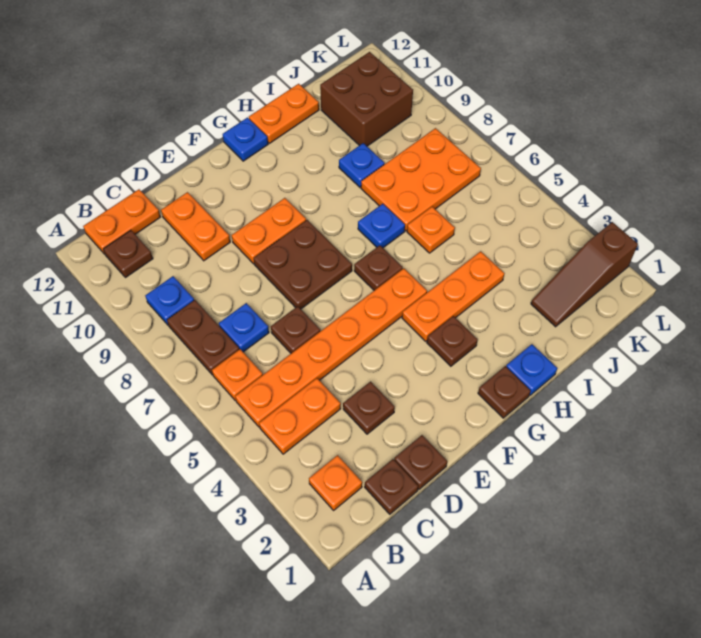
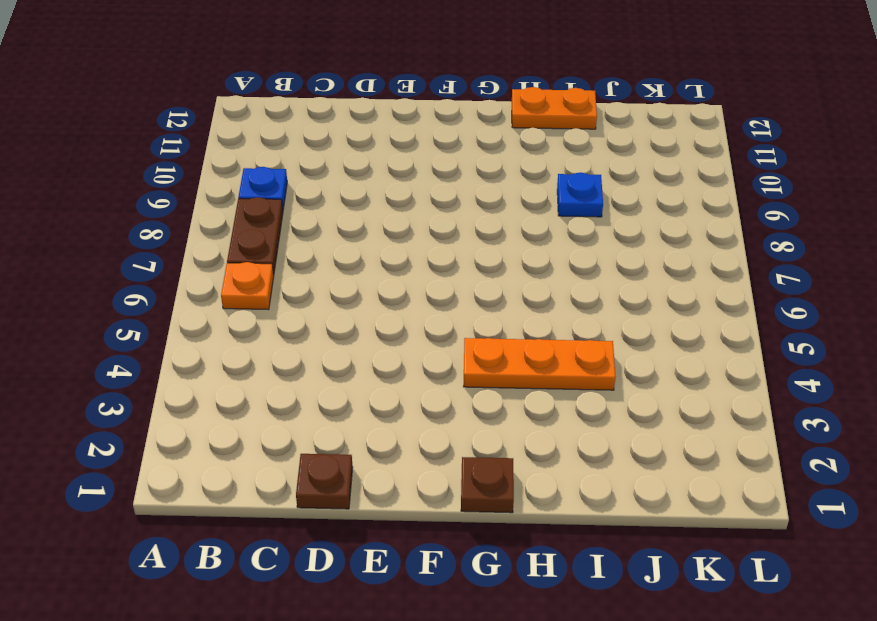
none -> orange 1x1 plate [309,455,362,510]
none -> orange 1x2 plate [259,378,341,454]
none -> orange 1x6 plate [235,268,427,427]

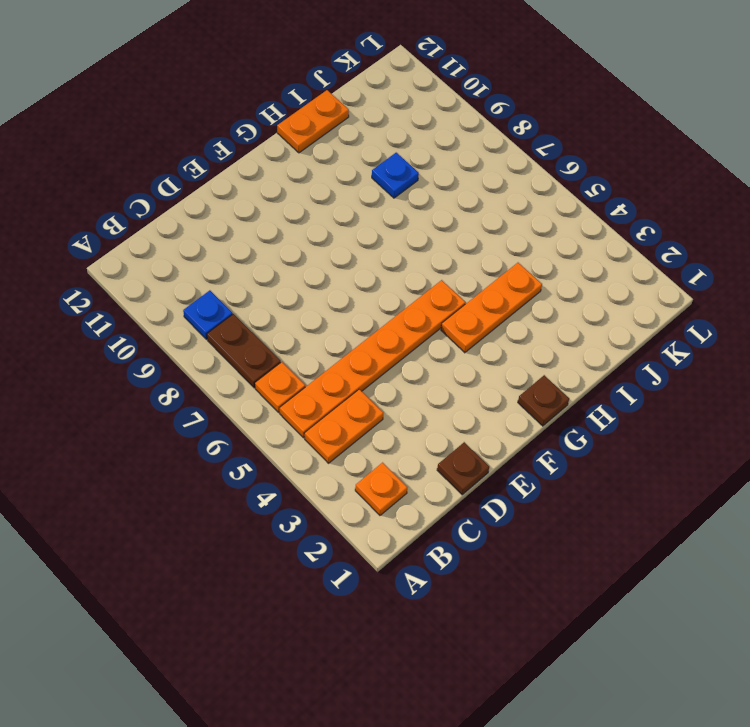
none -> brown 1x1 plate [104,230,153,278]
none -> orange 1x2 plate [83,189,160,254]
none -> brown 1x1 plate [365,459,418,514]

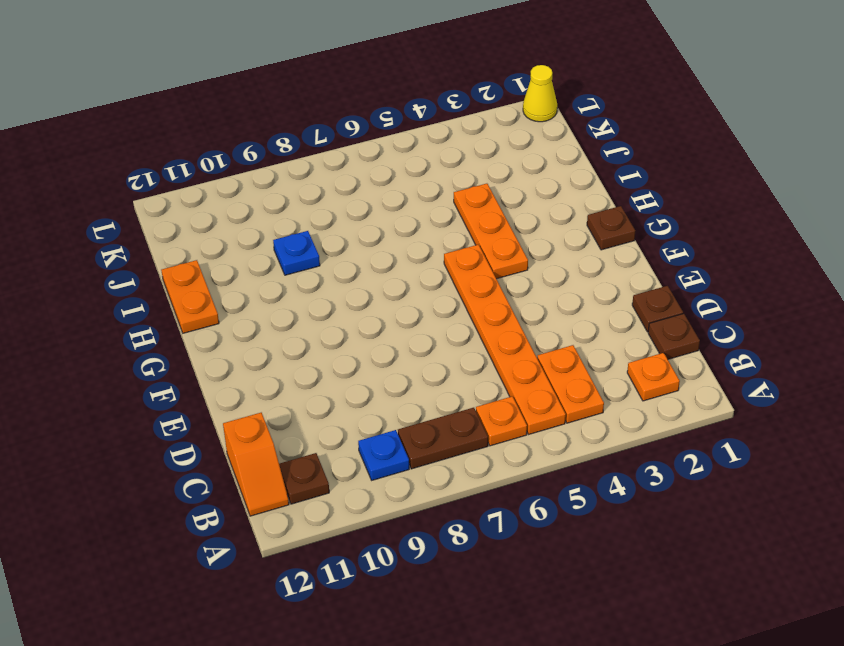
orange 1x2 slope [223,413,289,516] -> orange 1x2 plate [83,189,160,254]
yellow 1x1 cone [523,65,557,122] -> none
none -> blue 1x1 plate [219,303,269,352]
none -> brown 1x1 plate [343,382,395,434]
none -> brown 1x1 plate [271,306,320,353]

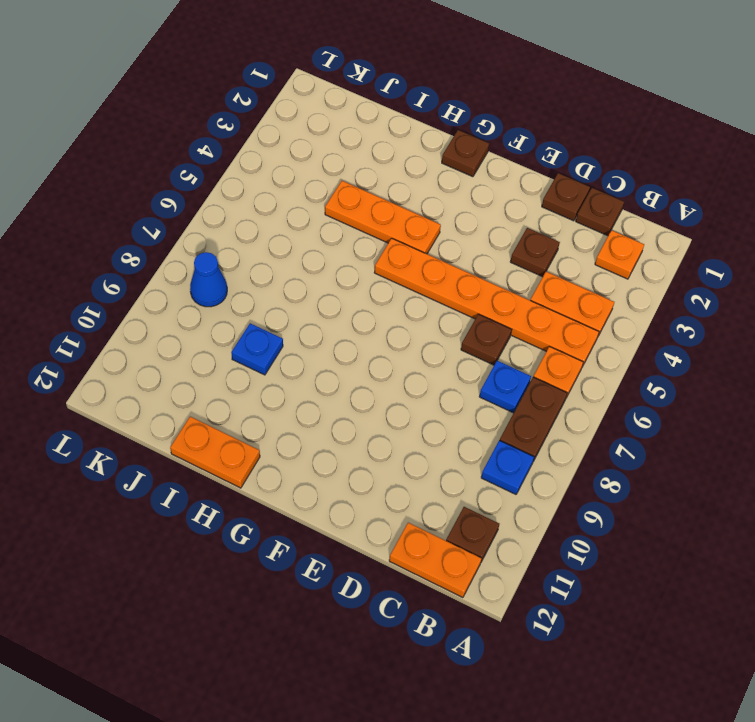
blue 1x1 cone [190,252,227,307] -> orange 2x3 plate [361,128,481,231]
none -> orange 1x2 plate [161,192,230,261]
none -> brown 2x2 plate [254,220,352,309]
none -> orange 1x2 plate [232,198,306,264]

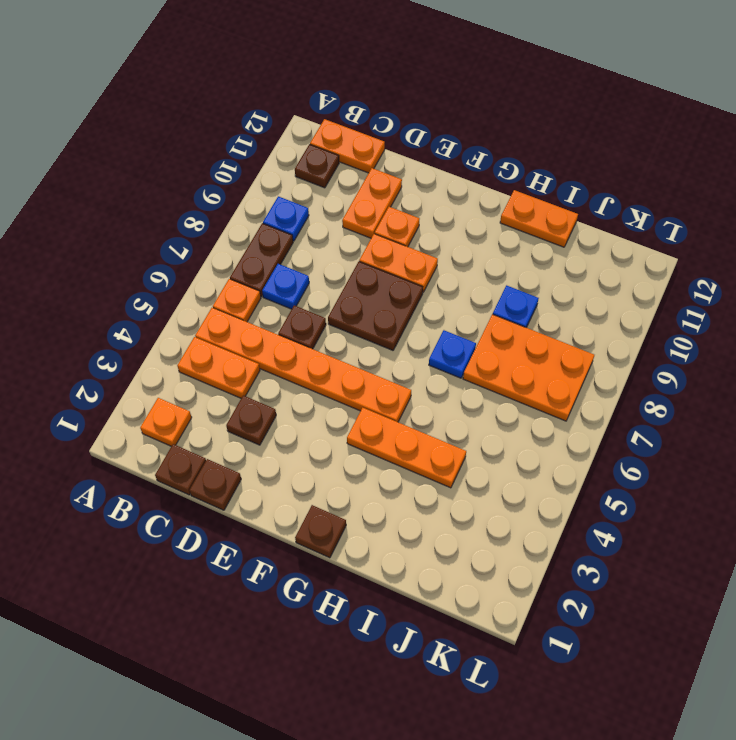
orange 1x1 plate [375,207,419,247] -> orange 1x1 plate moved to [407,207,455,253]
none -> brown 1x1 plate [427,316,478,366]
none -> brown 1x1 plate [354,245,403,290]
none -> blue 1x1 plate [223,118,268,161]

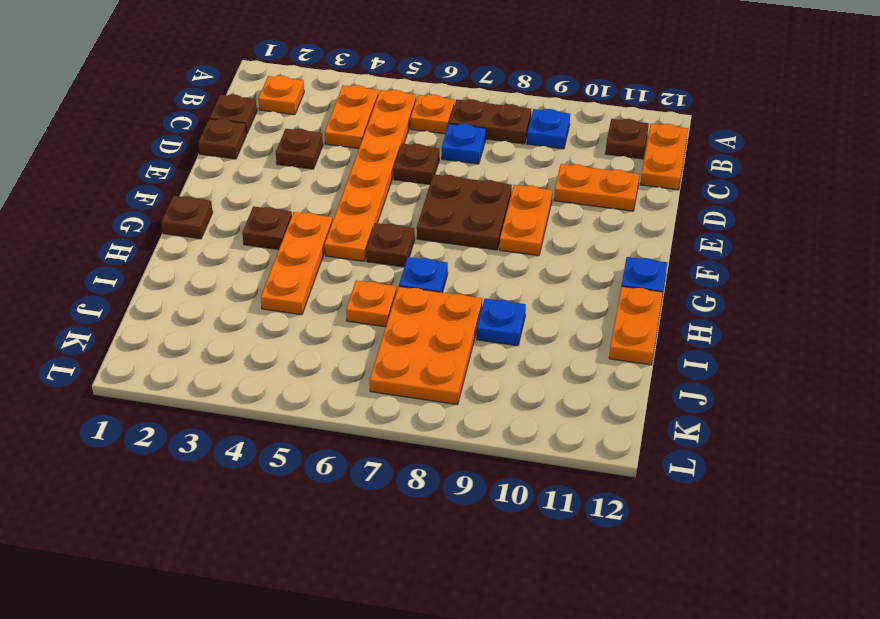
none -> blue 1x1 plate [506,344,557,395]
none -> brown 1x3 slope [531,222,638,327]
none -> brown 2x2 brick [320,52,413,146]

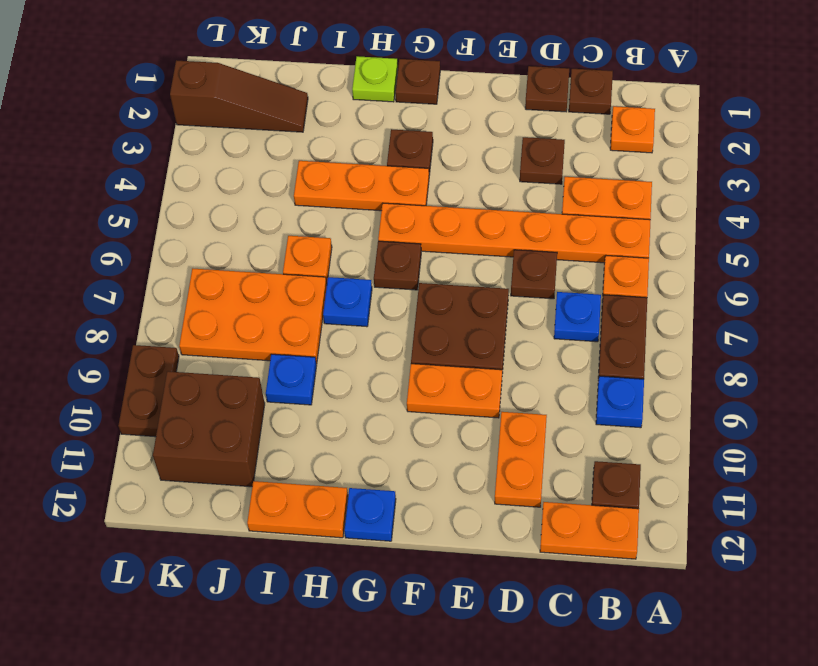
lime 1x1 plate [352,56,398,102] -> blue 1x1 plate [506,344,557,395]
brown 1x2 plate [118,345,179,437] -> none

